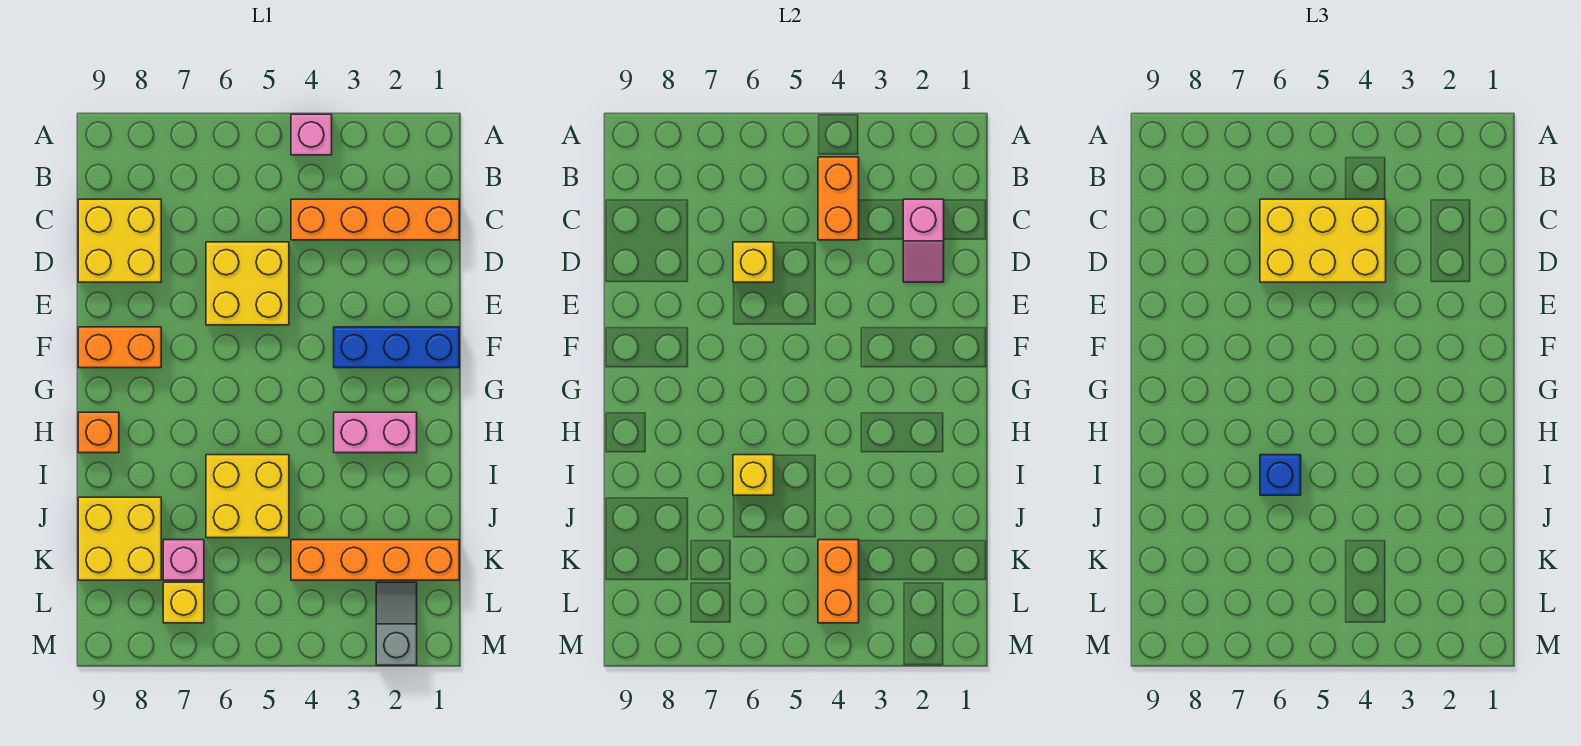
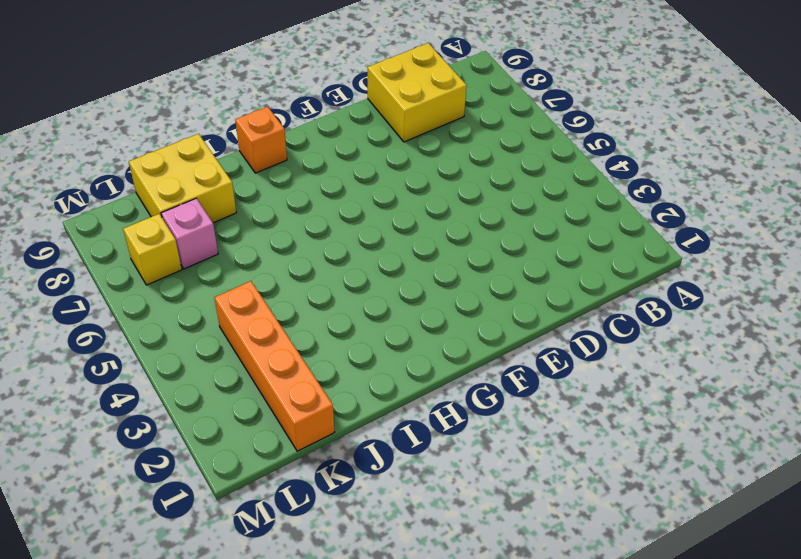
none -> pink 1x1 brick [291,114,332,155]
none -> orange 1x4 brick [291,199,459,240]
none -> yellow 2x2 brick [206,242,289,325]

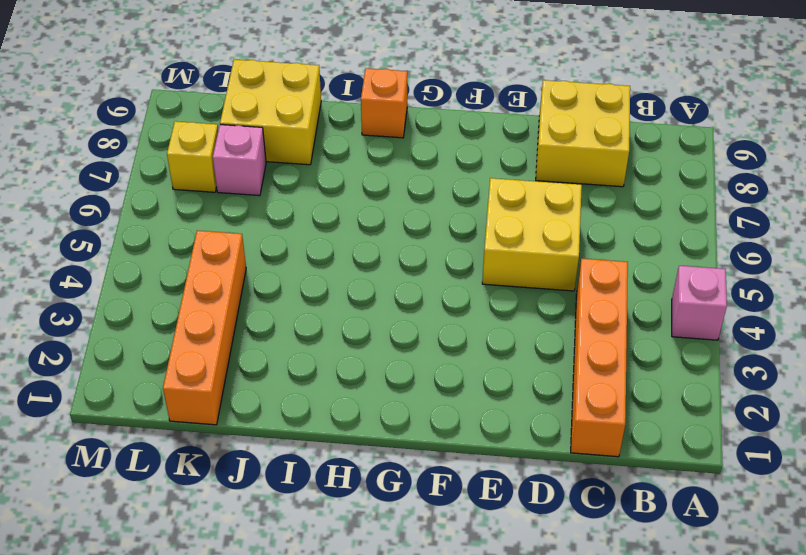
none -> blue 1x3 brick [334,327,459,368]
none -> orange 1x2 brick [78,327,161,368]
none -> pink 1x2 brick [334,412,417,453]

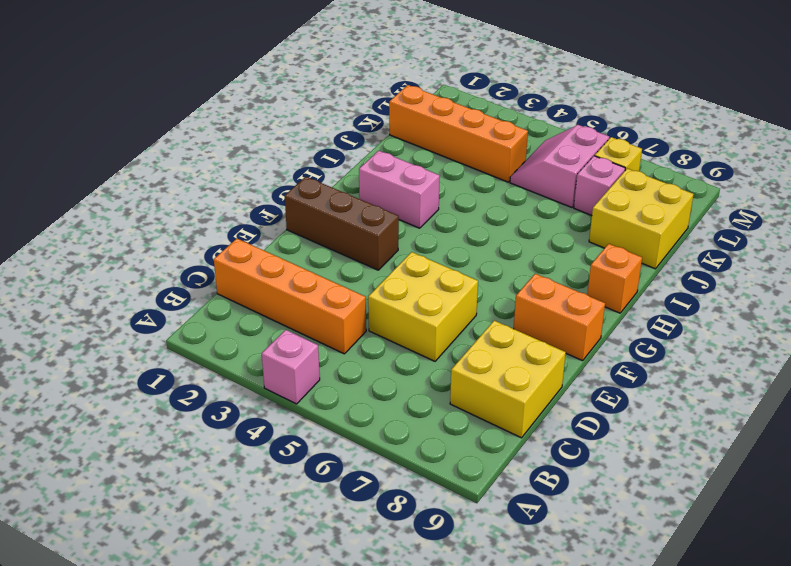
brown 1x3 brick [285,177,399,270] -> blue 1x3 brick [334,327,459,368]
pink 2x2 slope [510,125,609,207] -> none
none -> yellow 2x2 brick [206,455,289,538]
none -> grey 1x2 slope [376,582,417,665]
none -> orange 1x2 brick [818,157,859,240]

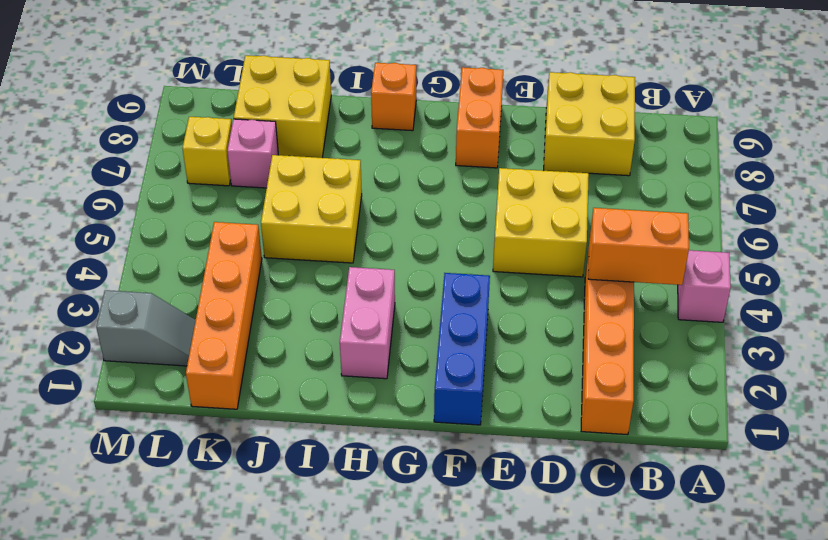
none -> pink 1x2 slope [903,199,944,282]
none -> yellow 1x1 brick [733,242,774,282]
none -> yellow 1x1 brick [733,455,774,495]

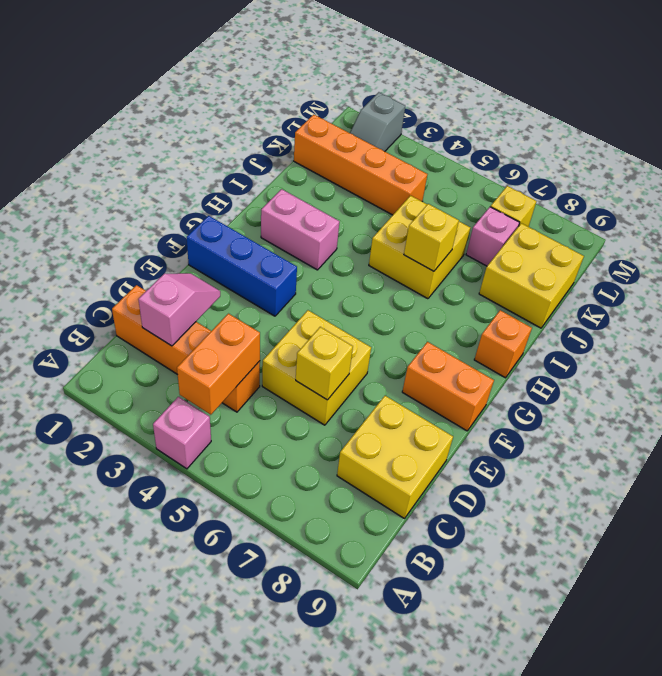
none -> orange 1x2 brick [818,540,859,623]
none -> yellow 2x3 brick [1260,199,1386,282]
none -> blue 1x1 brick [1260,455,1301,495]

